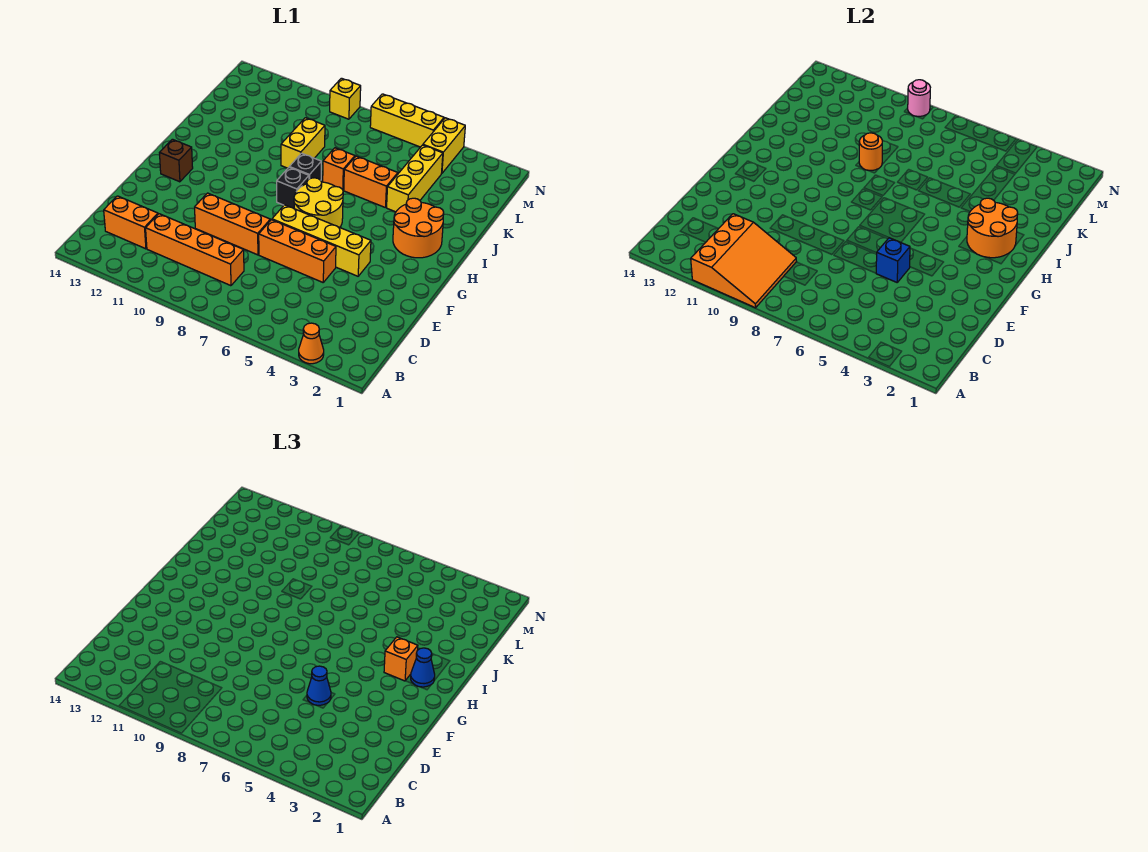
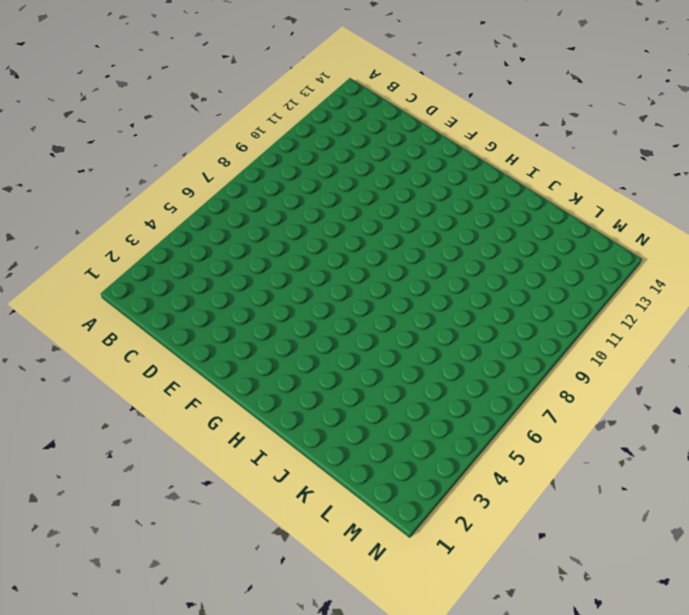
none -> orange 1x1 cone [299,323,324,364]
none -> orange 1x4 brick [146,214,244,286]
none -> orange 1x2 brick [104,196,158,249]

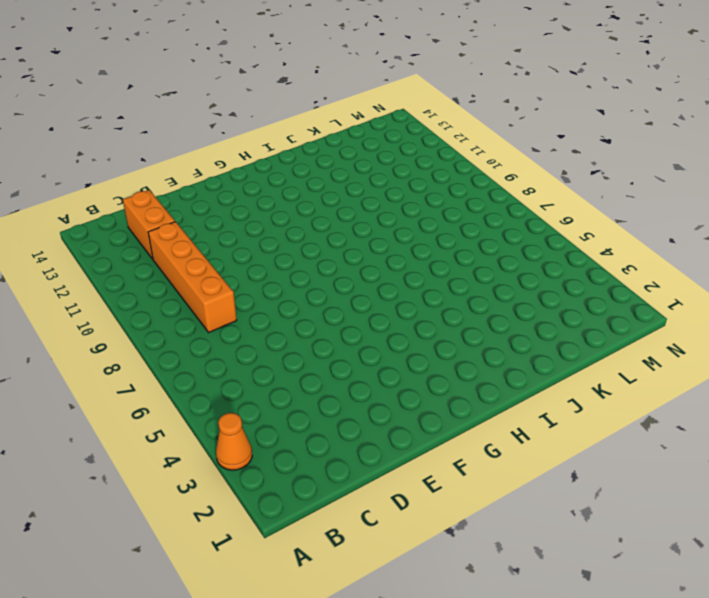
none -> orange 1x3 brick [259,220,336,282]
none -> orange 1x3 brick [195,193,270,255]
none -> yellow 1x4 brick [272,205,371,276]

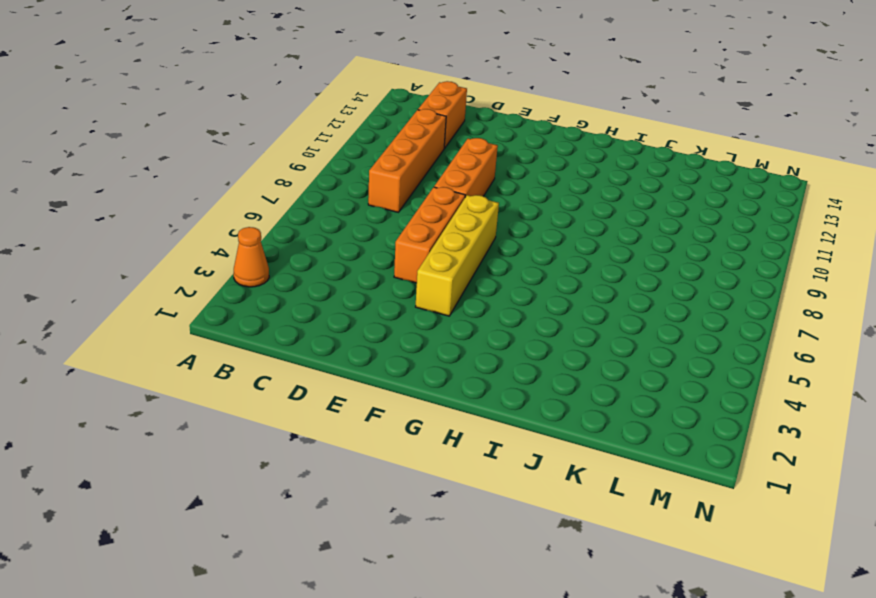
none -> yellow 2x2 round brick [294,178,343,227]
none -> brown 1x1 brick [160,139,193,182]
none -> orange 2x2 round brick [393,198,444,258]

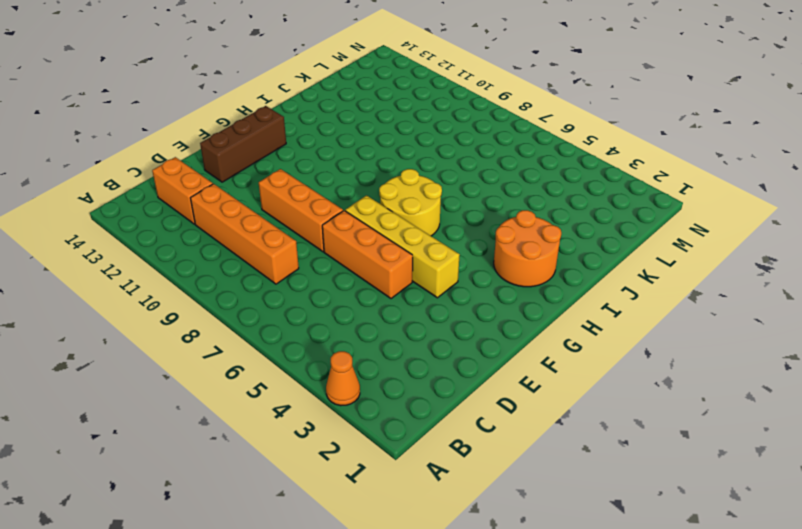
brown 1x3 brick [200,106,286,182] -> brown 1x1 brick [160,139,193,182]
none -> black 1x1 brick [277,168,309,208]
none -> black 1x1 brick [289,153,321,180]
none -> yellow 1x3 brick [387,145,443,212]

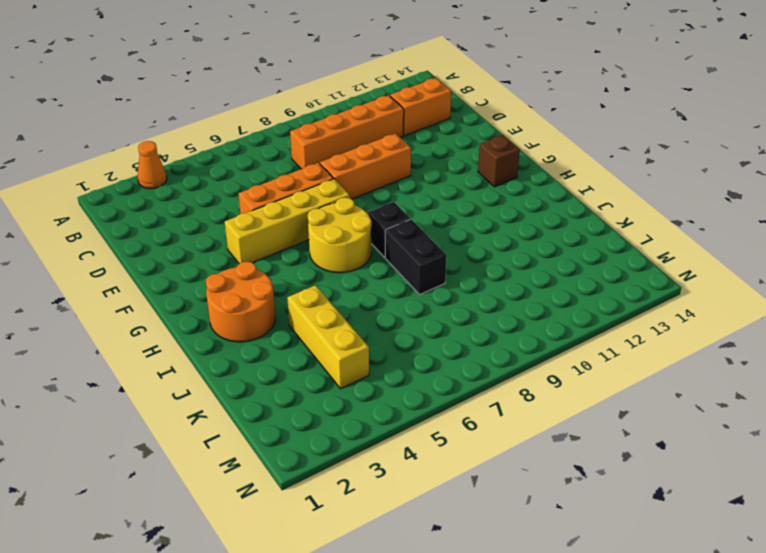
black 1x2 brick [385,219,447,294] -> black 1x1 brick [289,153,321,180]
none -> orange 1x2 brick [344,156,398,208]
none -> orange 1x1 brick [323,148,355,190]
none -> yellow 1x2 brick [281,118,325,168]

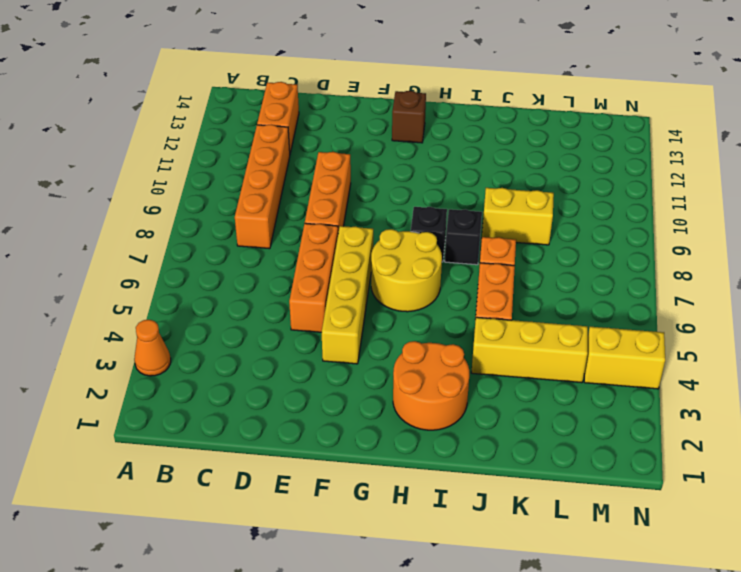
none -> yellow 1x3 brick [370,94,444,147]
none -> yellow 1x1 brick [330,78,361,119]
none -> orange 3x3 slope [691,214,797,308]

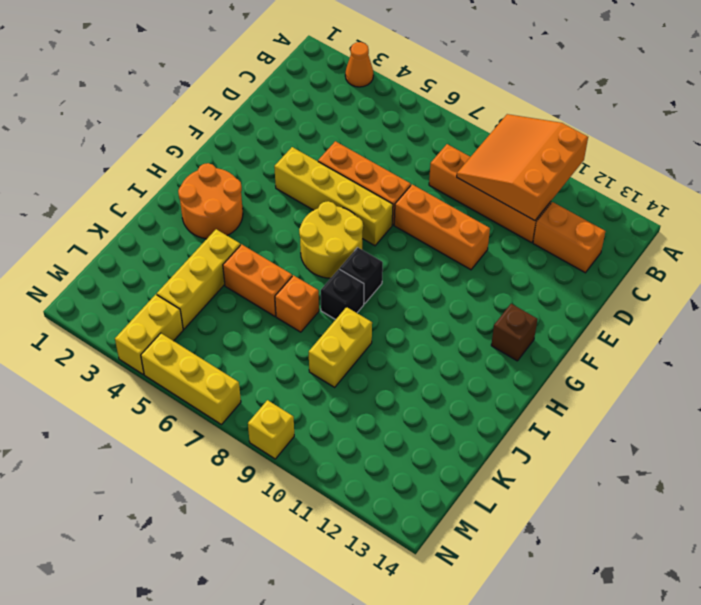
none -> blue 1x1 brick [876,238,910,282]
none -> orange 2x2 round brick [967,198,1018,258]
none -> orange 1x1 round brick [859,133,882,171]

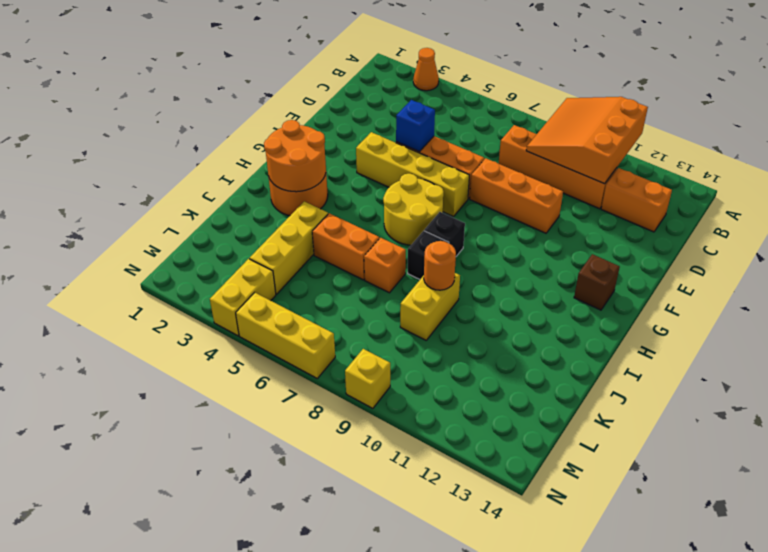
none -> pink 1x1 round brick [908,80,930,116]
none -> blue 1x1 cone [307,666,331,705]
none -> blue 1x1 cone [411,648,435,687]

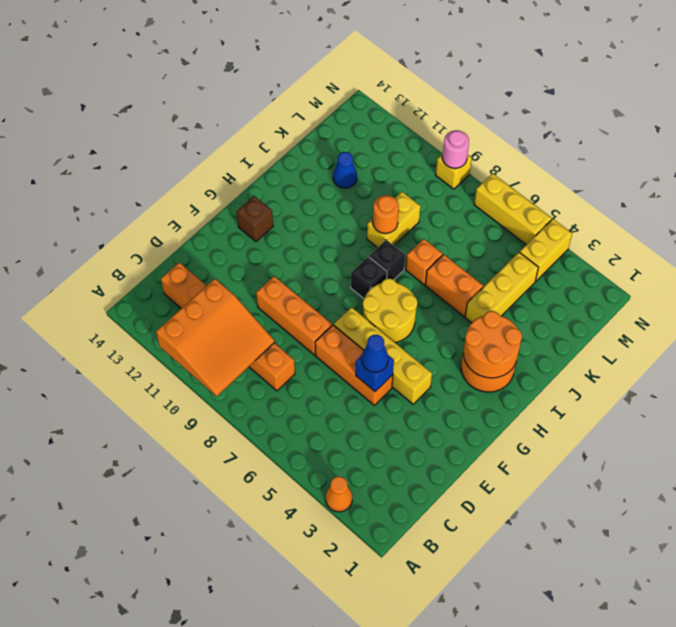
blue 1x1 cone [333,152,357,188] -> blue 1x1 cone moved to [411,648,435,687]
none -> orange 1x1 brick [384,637,418,681]

